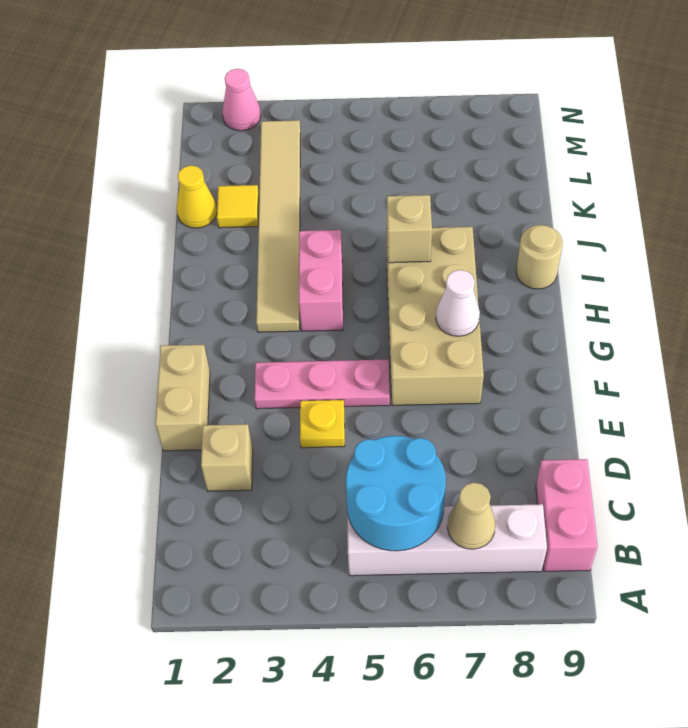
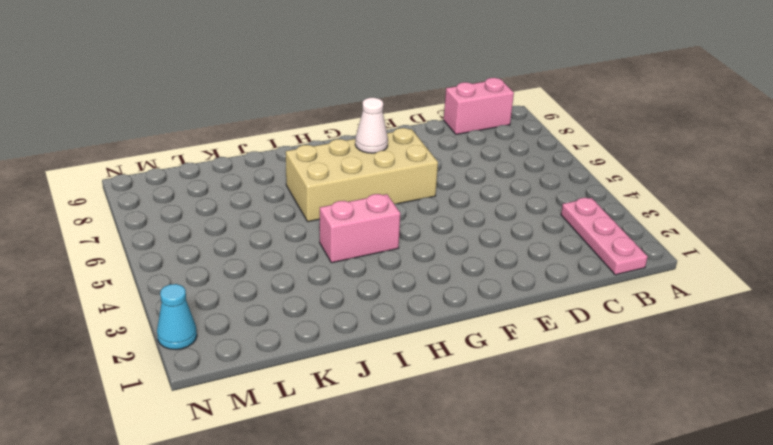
pink 1x3 plate [561,198,648,275] -> pink 1x3 plate moved to [254,360,390,409]
cyan 1x1 cone [157,284,197,350] -> pink 1x1 cone [222,69,261,131]
none -> white 1x4 brick [347,504,547,576]
none -> tan 1x1 brick [201,424,253,491]
none -> tan 1x2 brick [155,345,210,451]

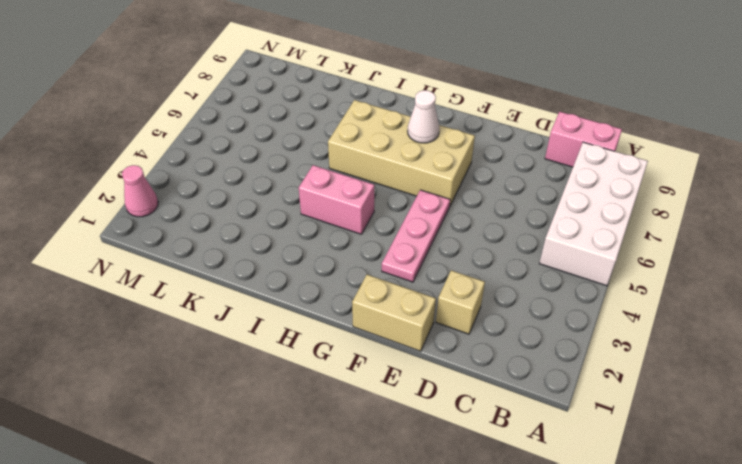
white 2x4 brick [539,142,648,286] -> white 1x4 brick [347,504,547,576]
none -> yellow 1x1 plate [300,400,345,448]
none -> tan 1x6 tile [256,120,300,332]
none -> tan 1x1 round brick [516,225,563,289]

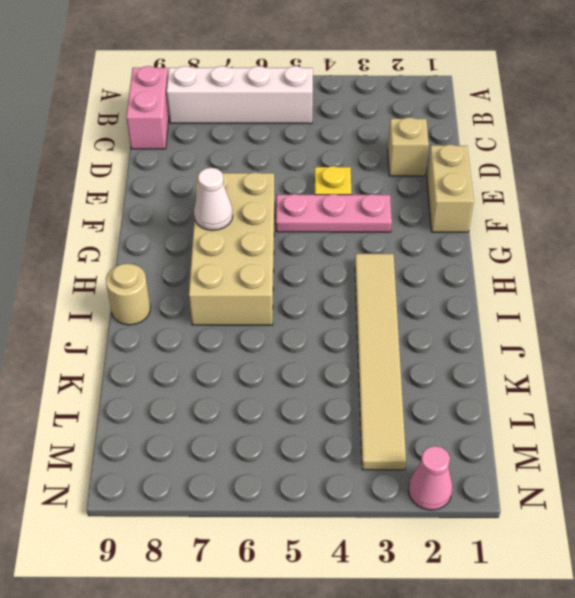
none -> pink 1x2 brick [299,230,343,331]
none -> yellow 1x1 cone [177,165,217,228]
none -> yellow 1x1 tile [217,185,259,228]

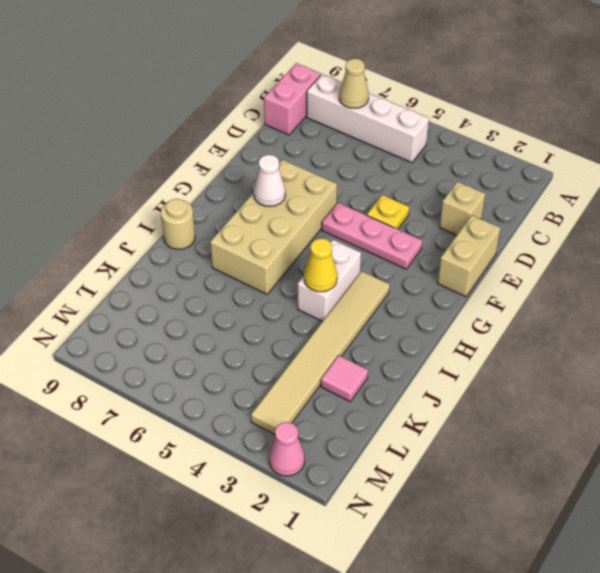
white 1x2 brick [298,240,361,321] -> pink 1x2 brick [299,230,343,331]
yellow 1x1 cone [304,238,337,292] -> yellow 1x1 cone moved to [177,165,217,228]
pink 1x1 tile [321,356,368,401] -> yellow 1x1 tile [217,185,259,228]
none -> cyan 2x2 round brick [346,436,446,551]
none -> tan 1x1 brick [387,195,432,263]

